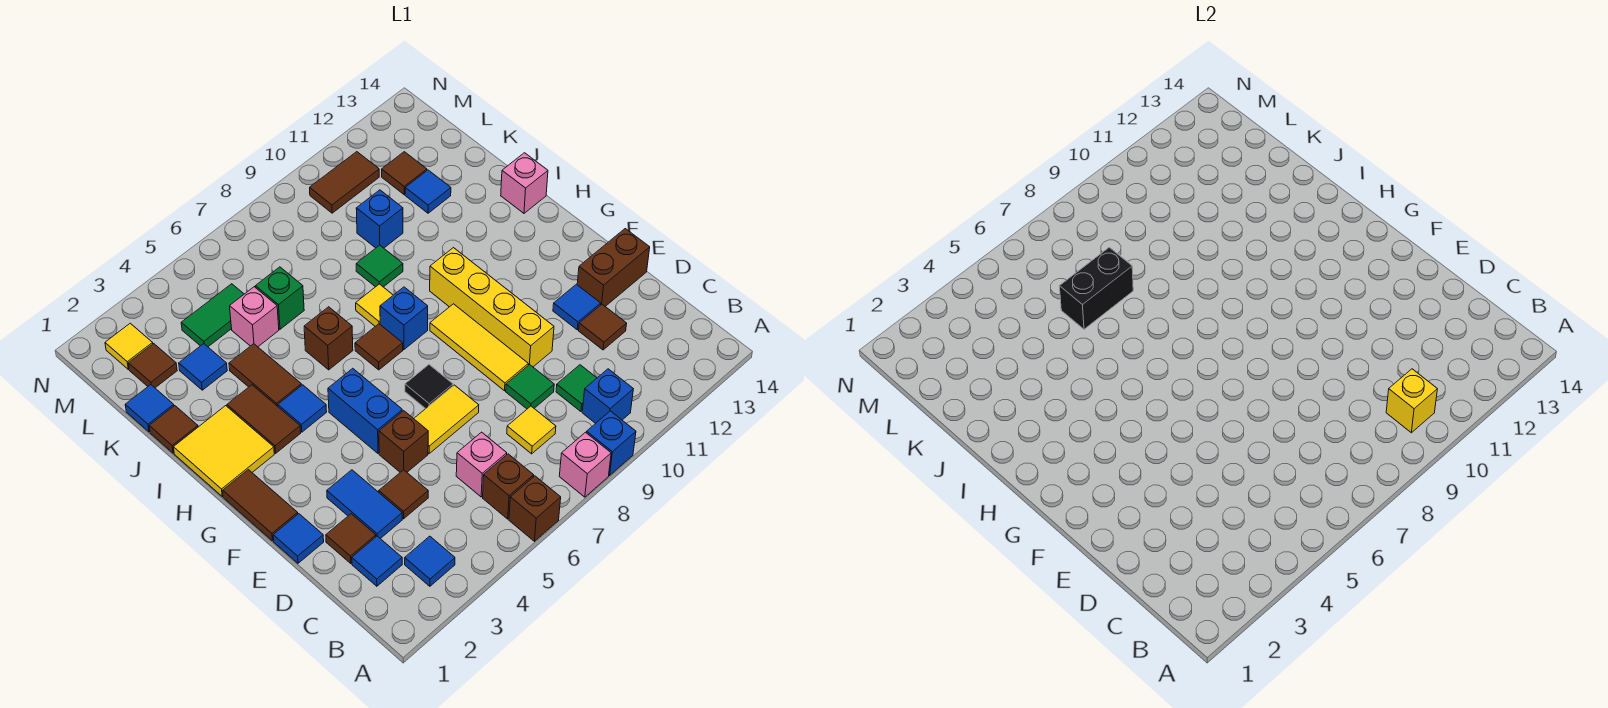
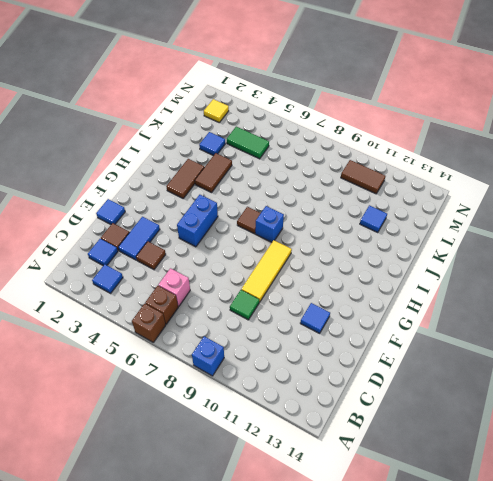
none -> pink 1x1 brick [559,432,611,497]
none -> blue 1x1 brick [582,369,633,423]
none -> yellow 1x1 tile [507,406,556,454]
none -> green 1x1 tile [556,365,596,411]

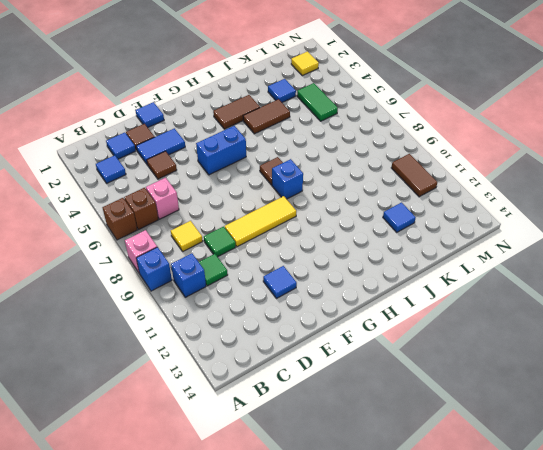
none -> brown 1x1 tile [579,304,627,350]
none -> brown 1x1 brick [379,411,428,472]
none -> yellow 1x2 tile [414,385,479,453]
none -> yellow 1x4 brick [430,248,554,367]

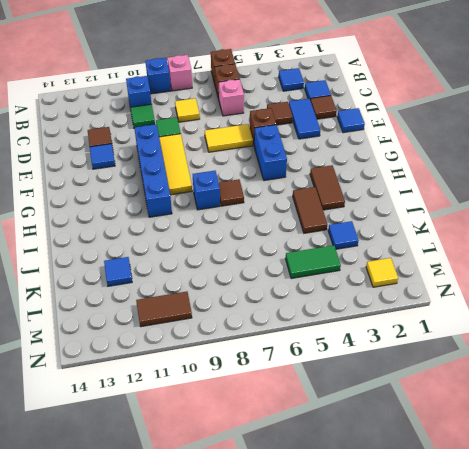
blue 1x4 brick [134,124,172,217] -> yellow 1x4 brick [430,248,554,367]
none -> brown 1x2 brick [577,229,650,306]
none -> brown 1x2 tile [223,470,298,541]
none -> black 1x1 tile [405,365,453,409]
none -> yellow 2x2 tile [174,406,274,496]

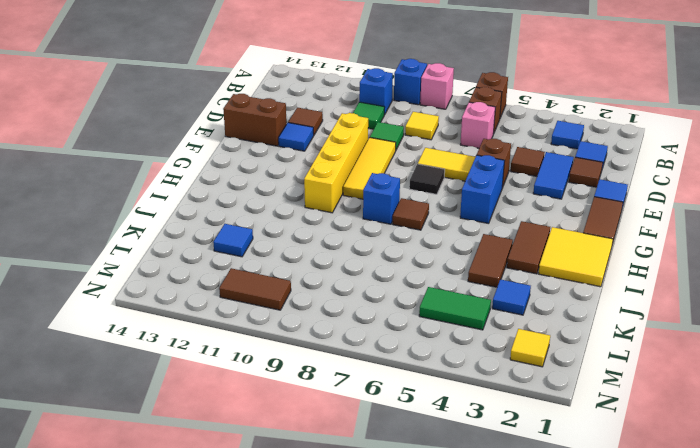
none -> blue 1x1 tile [278,385,327,432]
none -> brown 1x1 brick [304,307,353,370]
none -> yellow 1x1 tile [356,284,393,326]
none -> pink 1x1 brick [501,153,548,213]

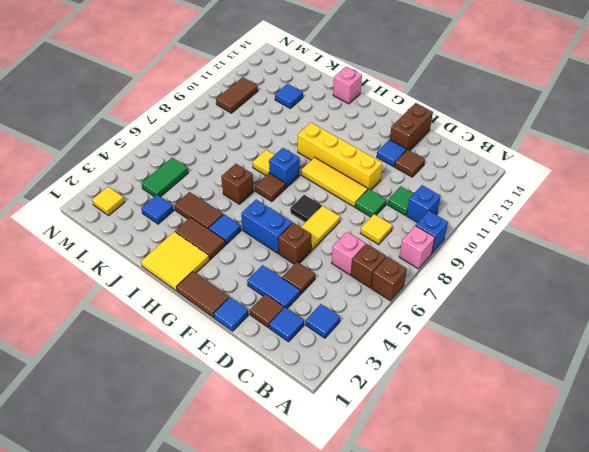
none -> brown 1x1 tile [149,406,198,453]
none -> green 1x1 tile [356,245,403,287]
none -> blue 1x1 tile [125,385,174,432]
none -> pink 1x1 brick [230,287,279,347]

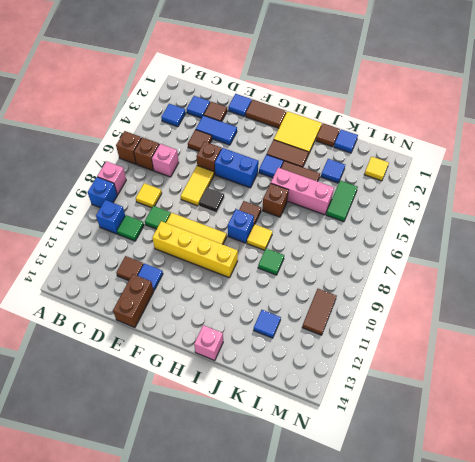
pink 1x3 brick [271,168,334,215] -> pink 1x1 brick [230,287,279,347]
none -> green 1x1 brick [256,267,304,329]
none -> blue 1x1 brick [356,190,403,248]
none -> brown 1x1 tile [129,344,177,388]
none -> brown 1x1 tile [382,152,427,195]

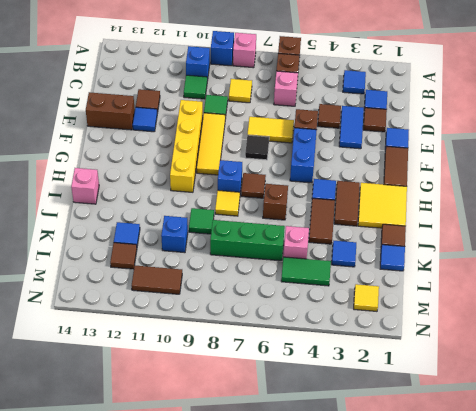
green 1x3 brick [210,220,285,261] -> green 1x1 brick [256,267,304,329]
none -> brown 1x1 tile [129,344,177,388]
none -> yellow 1x1 brick [1386,369,1437,433]
none -> black 1x2 brick [1060,247,1133,329]

